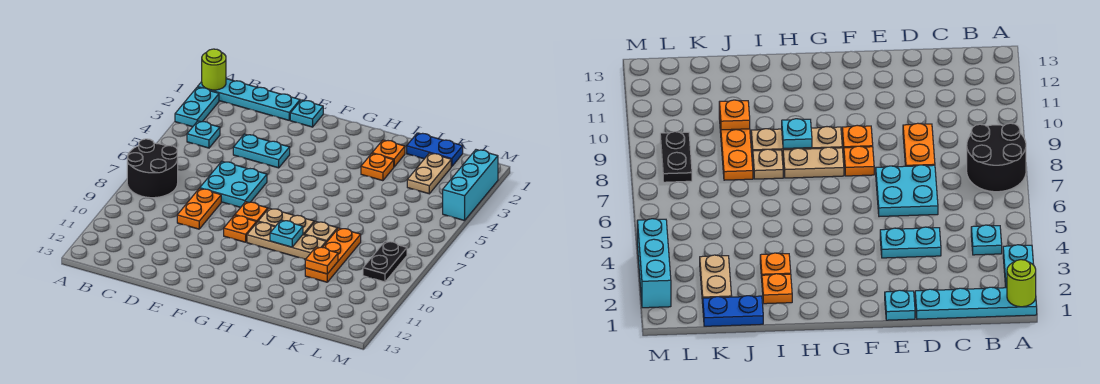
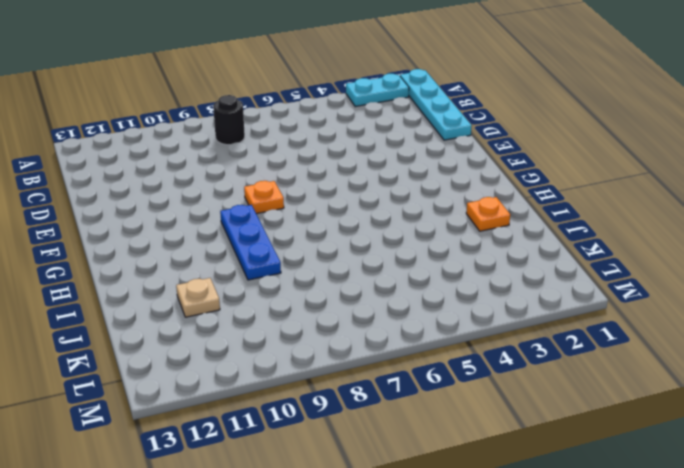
black 1x1 round brick [213,95,245,145] -> black 2x2 round brick [127,139,178,198]
blue 1x3 plate [220,205,281,280] -> tan 1x3 plate [247,222,326,259]
tan 1x1 plate [176,278,220,317] -> tan 1x1 plate moved to [305,221,337,242]
none -> cyan 1x1 plate [187,121,220,148]
none -> cyan 1x2 plate [233,134,290,168]
none -> cyan 2x2 plate [200,161,267,207]

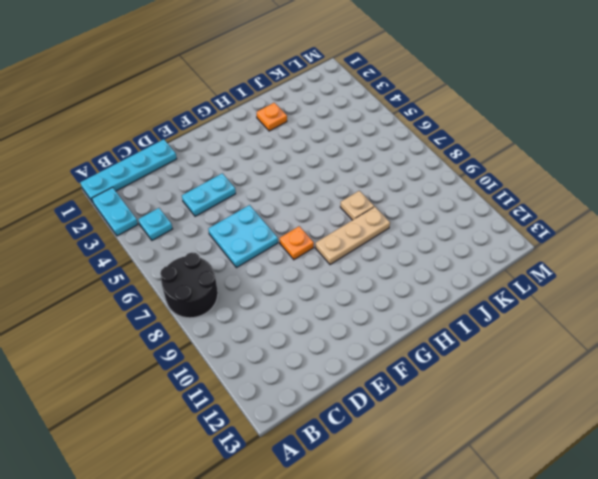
none -> orange 1x2 plate [177,188,221,229]
none -> cyan 1x1 plate [290,100,323,127]
none -> orange 1x1 plate [224,215,256,242]

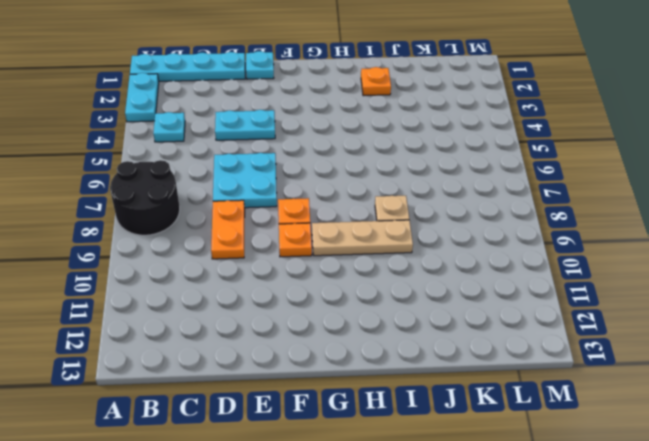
none -> tan 1x2 plate [258,208,314,235]
none -> orange 1x1 plate [361,154,394,181]
none -> blue 1x2 plate [407,133,463,167]

